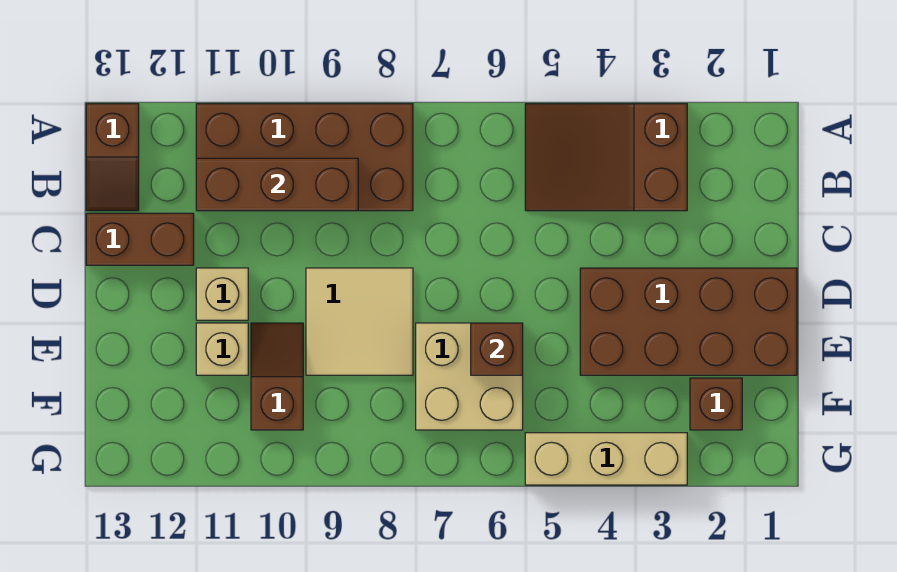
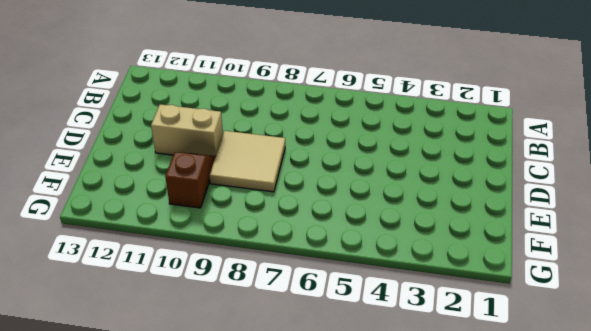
tan 1x2 brick [151,104,223,156] -> tan 1x1 brick [196,268,248,320]
none -> brown 2x3 slope [525,104,687,211]
none -> brown 2x4 brick [196,104,413,211]
none -> brown 1x2 slope [86,104,139,211]

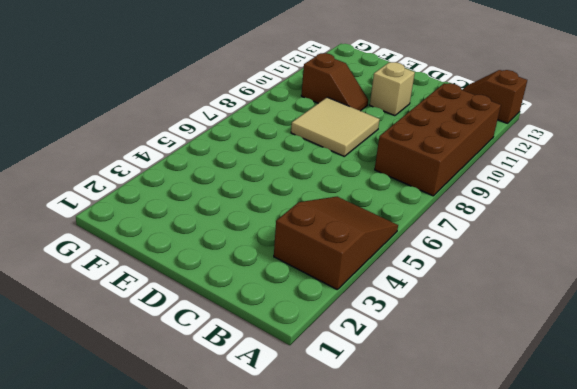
none -> brown 1x2 brick [86,213,194,265]
none -> brown 2x4 brick [580,268,797,375]
none -> tan 2x2 brick [416,323,523,430]

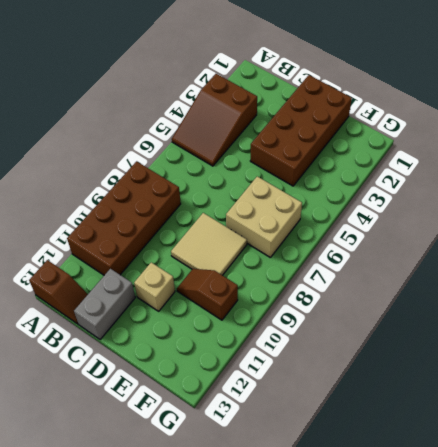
grey 1x2 brick [74,269,135,340] -> brown 1x2 brick [86,213,194,265]
none -> tan 1x1 brick [196,323,248,375]
none -> brown 1x1 brick [690,378,742,430]
none -> tan 1x3 brick [525,433,687,485]

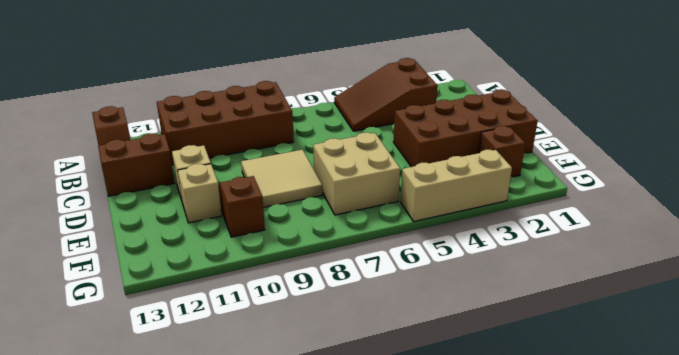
none -> brown 1x3 brick [196,158,358,211]
none -> brown 1x1 brick [471,323,523,375]

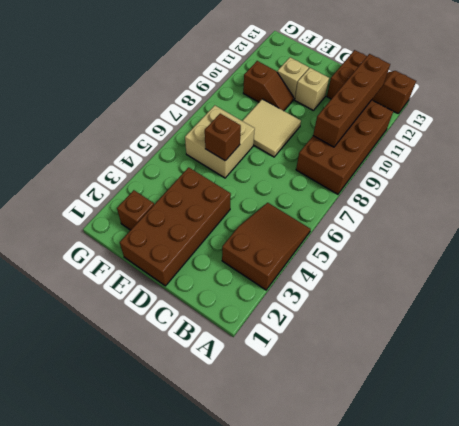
brown 1x4 brick [313,54,390,147] -> brown 1x3 brick [196,158,358,211]
none -> tan 1x3 brick [525,433,687,485]

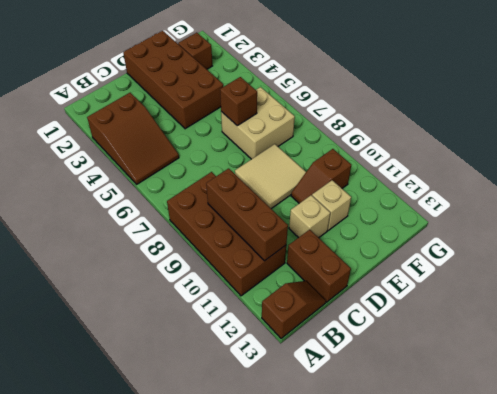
none -> tan 1x3 brick [525,433,687,485]

